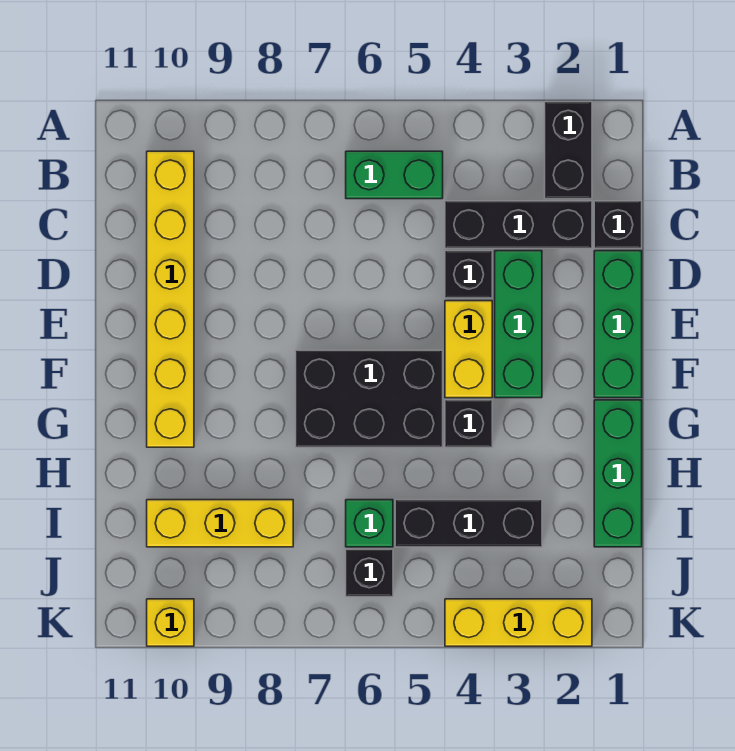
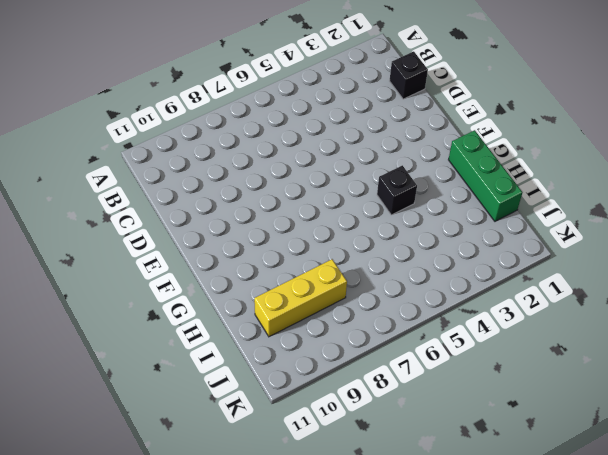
none -> black 1x2 brick [545,102,592,199]
none -> green 1x2 brick [346,151,443,199]
none -> yellow 1x6 brick [147,151,194,447]

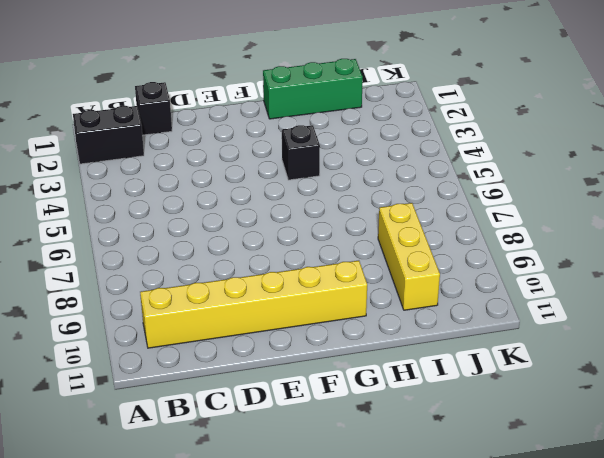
none -> green 1x2 brick [346,151,443,199]
none -> black 1x3 brick [445,201,592,248]
none -> green 1x3 brick [594,251,642,398]

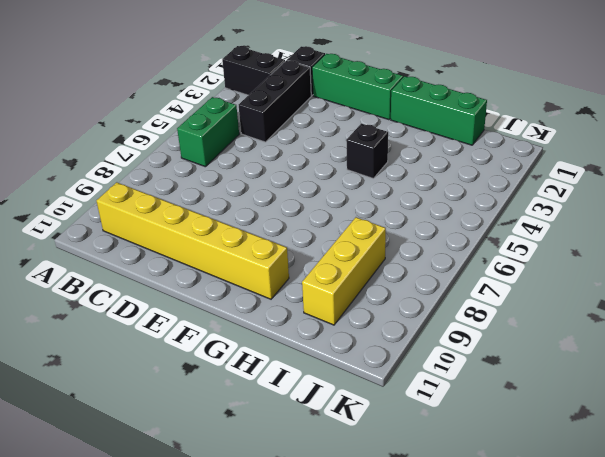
none -> green 1x3 brick [495,251,542,398]
none -> black 1x1 brick [445,251,492,298]
none -> yellow 1x2 brick [445,301,492,398]

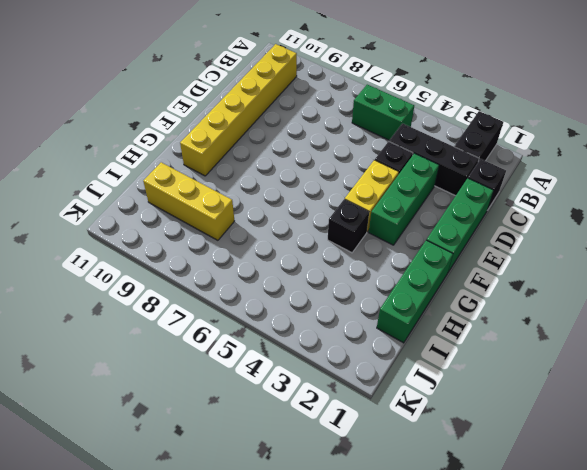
none -> black 2x3 brick [296,350,443,447]
none -> black 1x3 brick [395,500,542,547]
none -> green 1x1 brick [346,500,393,547]

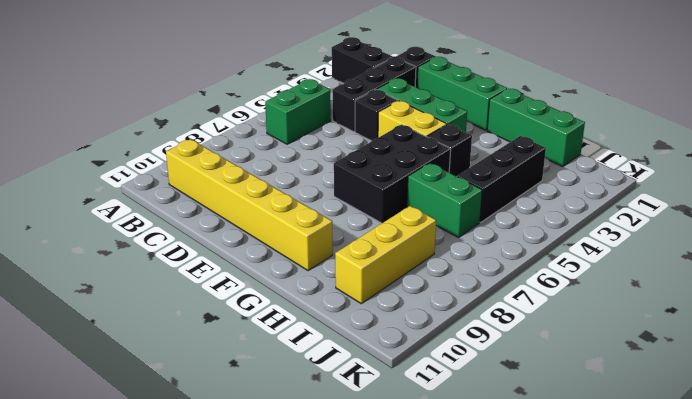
green 1x2 brick [407,163,482,238] -> green 1x1 brick [346,500,393,547]
none -> black 1x1 brick [346,549,393,597]
none -> yellow 1x3 brick [445,599,592,646]
none -> yellow 1x1 brick [147,599,194,646]

